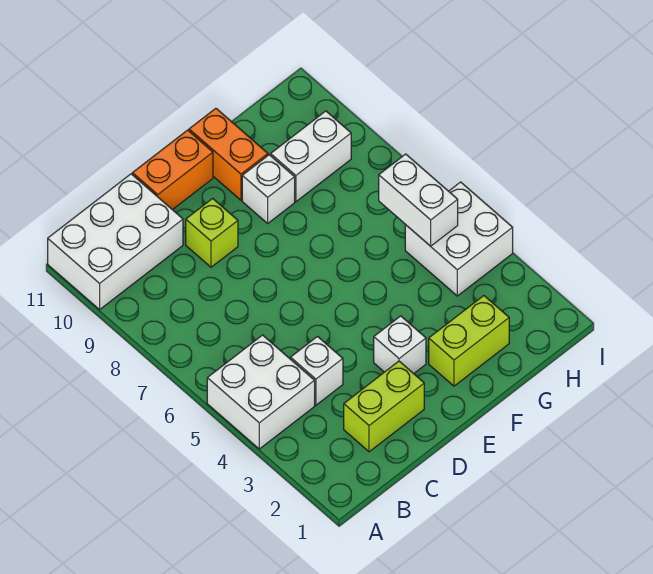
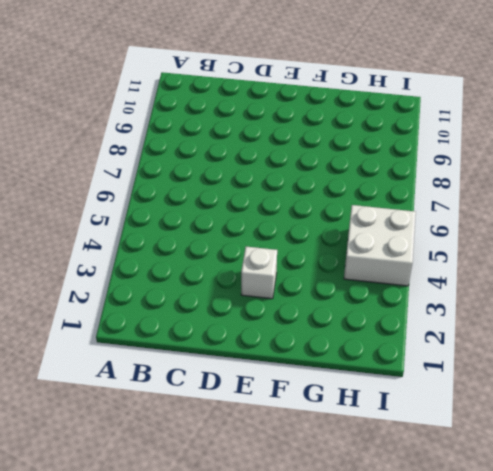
none -> white 2x2 brick [207,335,315,449]
none -> white 2x3 brick [48,174,183,310]
none -> lime 1x2 brick [344,361,424,452]

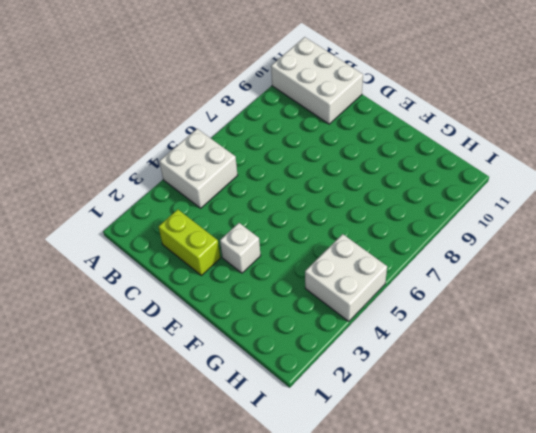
none -> white 1x1 brick [291,337,343,405]
none -> lime 1x1 brick [186,198,238,267]
none -> orange 1x2 brick [132,130,213,210]

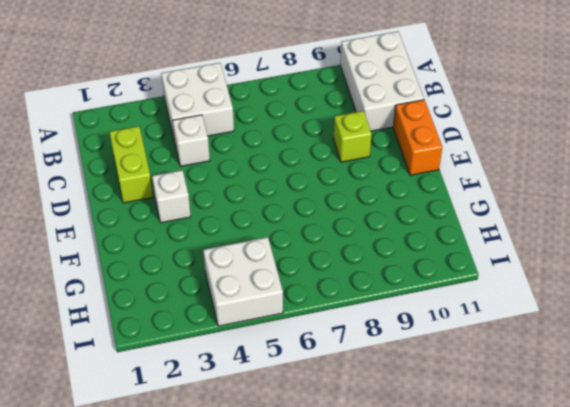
none -> lime 1x2 brick [429,296,509,386]
none -> white 1x1 brick [242,155,295,223]
none -> orange 1x2 brick [189,108,268,200]

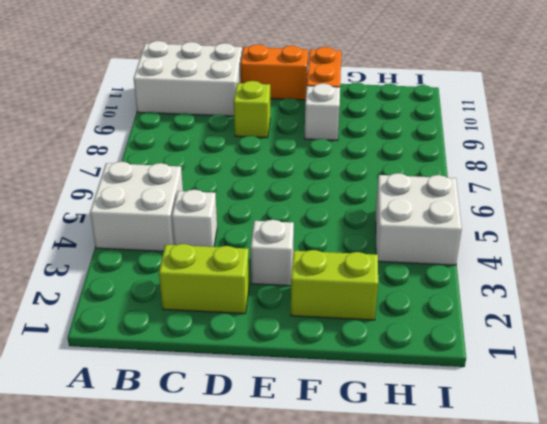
none -> white 1x2 brick [271,111,351,202]
none -> white 1x2 brick [379,154,458,246]

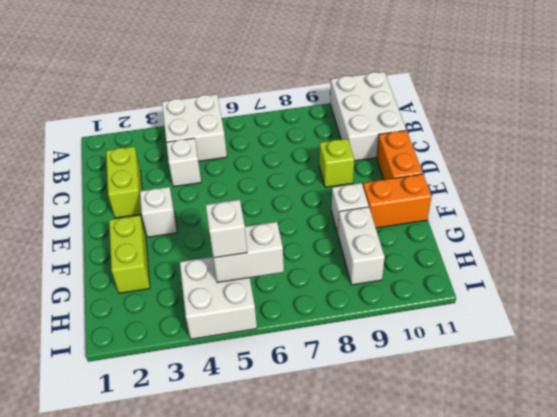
white 1x1 brick [206,200,247,258] -> none

